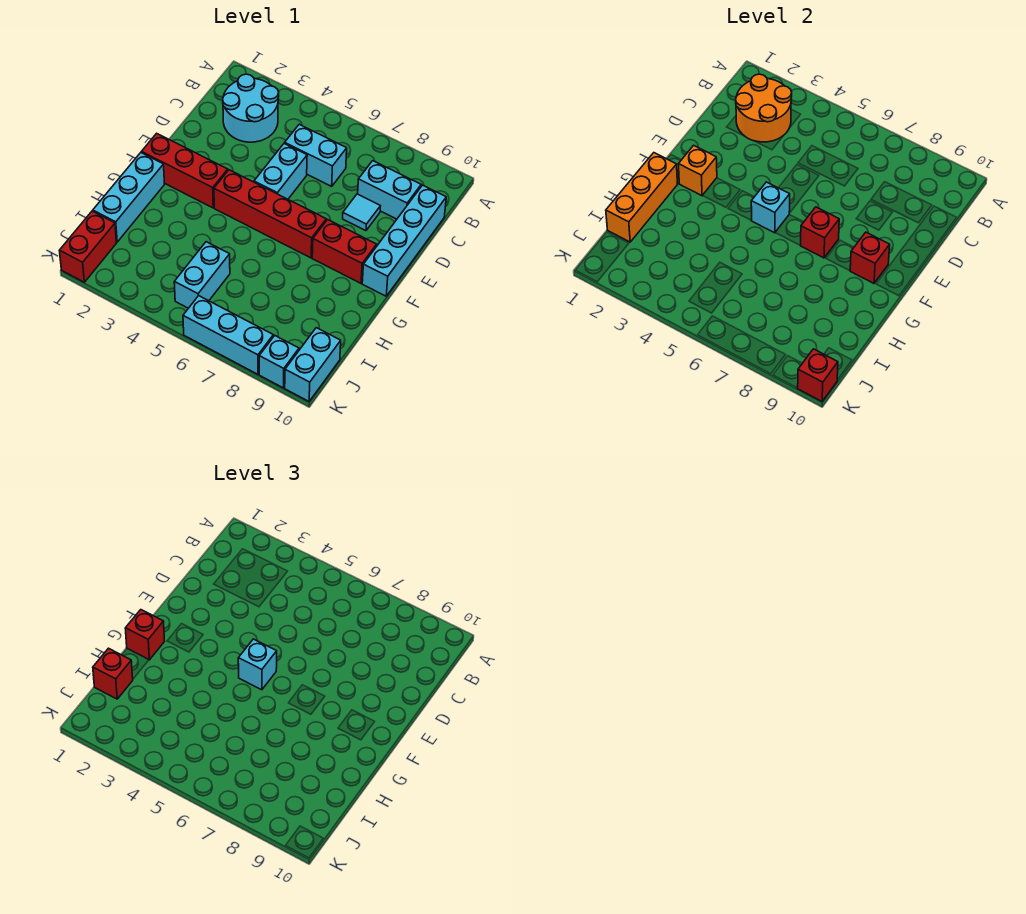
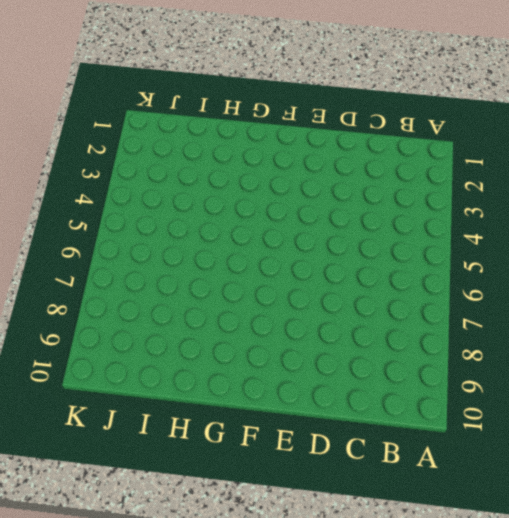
none -> cyan 2x2 round brick [223,74,279,142]
none -> cyan 1x2 brick [285,124,347,186]
none -> cyan 1x2 brick [358,161,421,219]

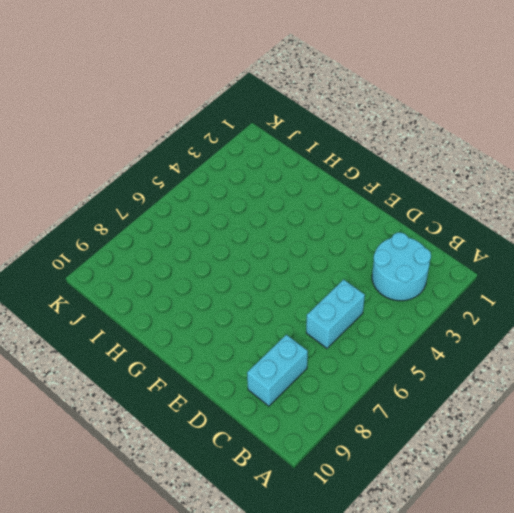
none -> cyan 1x4 brick [362,185,446,296]
none -> cyan 1x2 brick [254,143,307,199]
none -> cyan 1x1 tile [343,194,381,231]

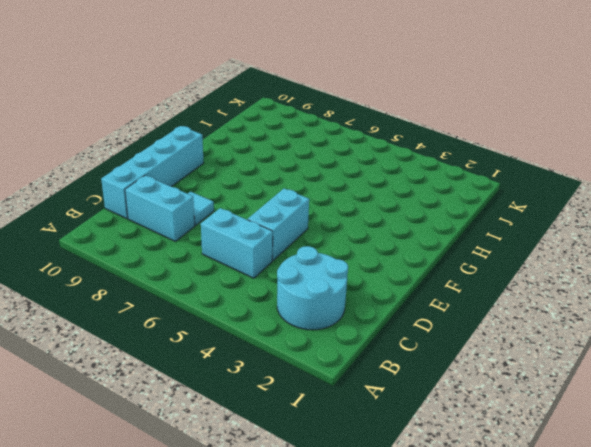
none -> red 1x3 brick [142,133,228,208]
none -> red 1x4 brick [214,170,326,258]
none -> red 1x2 brick [312,220,377,283]

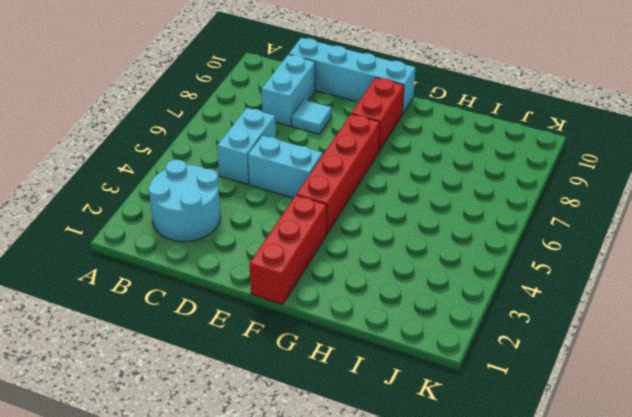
none -> cyan 1x3 brick [93,153,164,242]
none -> cyan 1x2 brick [174,242,230,308]
none -> red 1x2 brick [59,211,116,282]

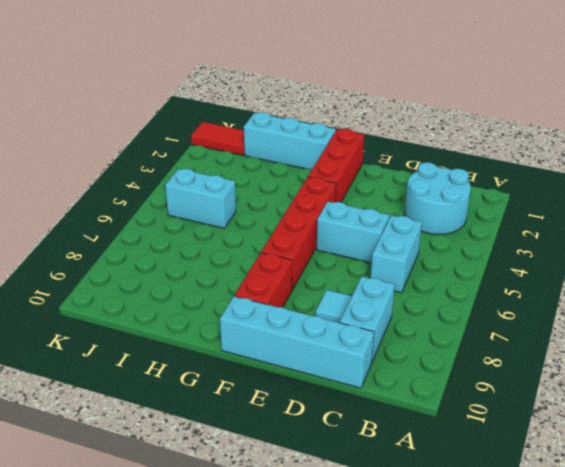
red 1x2 tile [191,122,245,155] -> red 1x2 brick [59,211,116,282]
none -> cyan 1x2 brick [285,328,341,401]
none -> cyan 1x3 brick [183,296,273,374]
none -> cyan 1x1 brick [259,336,299,388]

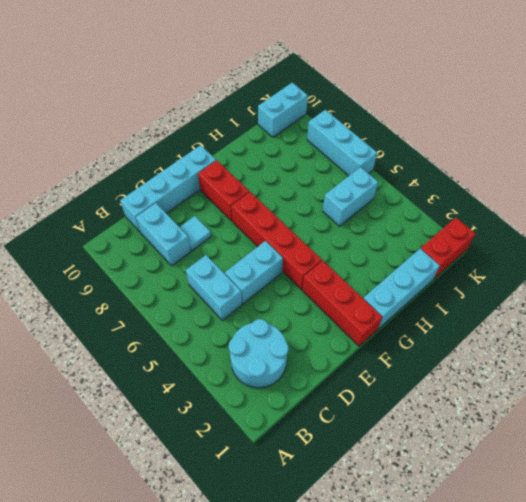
none -> cyan 1x1 brick [259,336,299,388]
none -> orange 2x2 round brick [736,74,792,142]
none -> orange 1x1 brick [679,145,717,196]

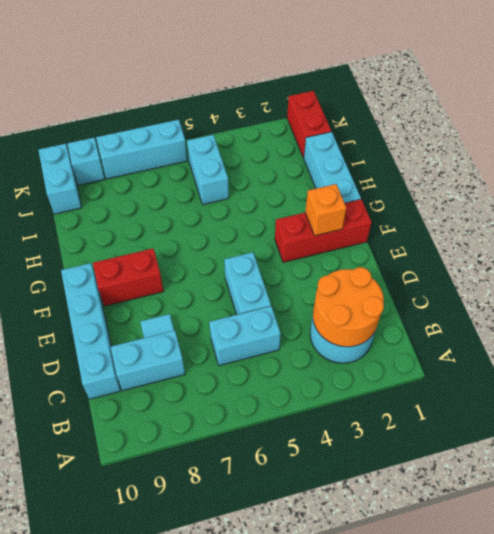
none -> red 1x4 brick [214,170,326,258]
none -> cyan 1x1 brick [751,182,790,233]
none -> red 1x1 brick [800,207,839,258]

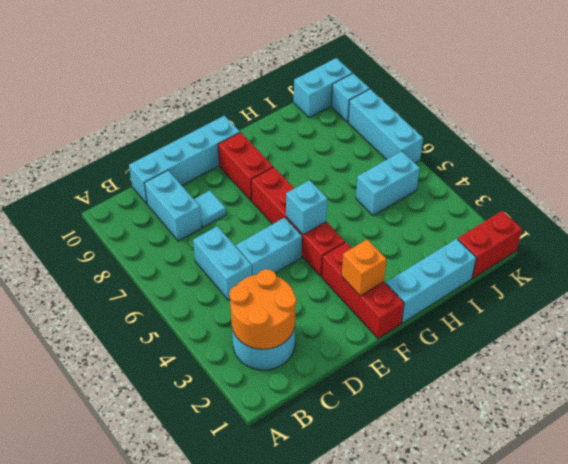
none -> red 1x1 brick [800,207,839,258]
none -> red 1x1 brick [850,232,890,283]
none -> orange 1x3 brick [606,153,677,242]

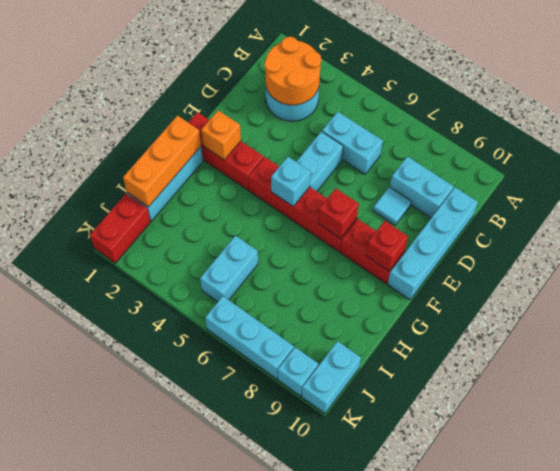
none -> red 1x1 brick [798,349,838,401]
none -> cyan 1x1 brick [238,639,277,690]
none -> red 1x1 brick [125,610,164,660]

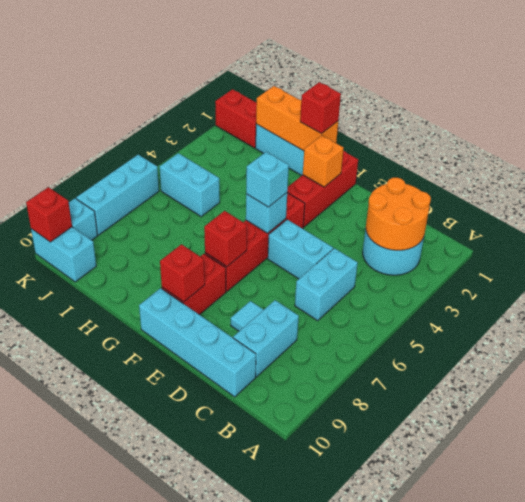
none -> red 1x1 brick [93,648,133,699]

